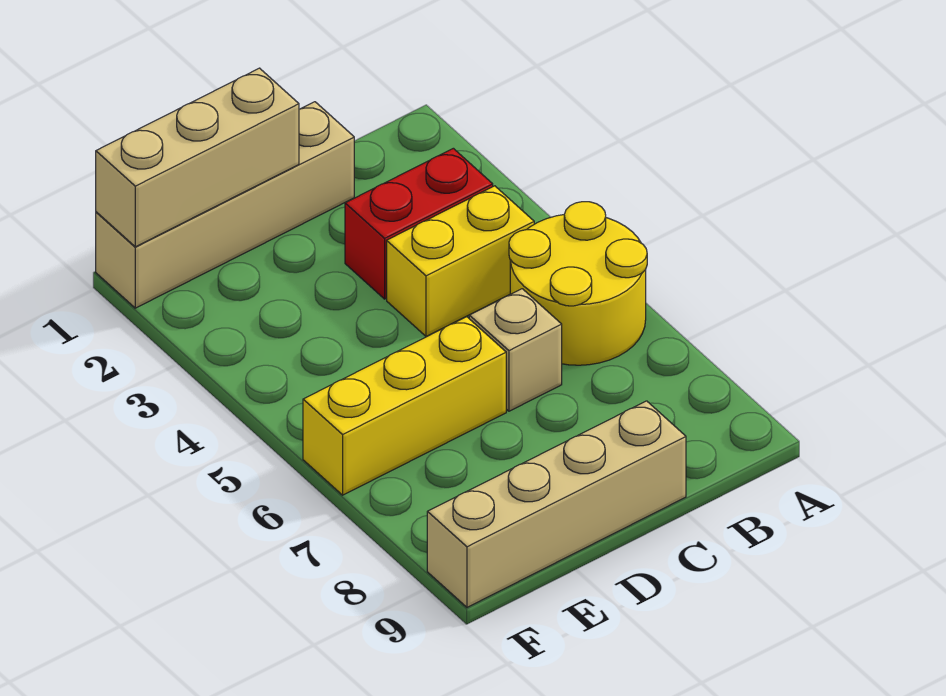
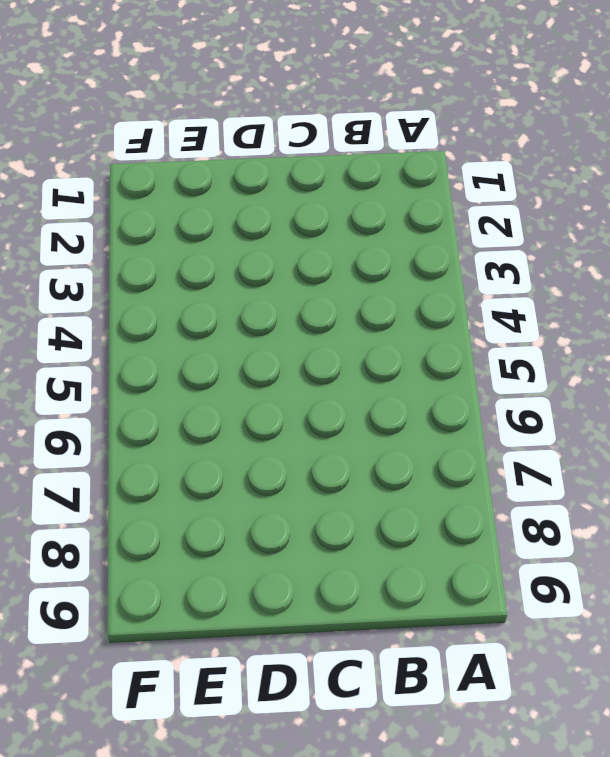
none -> yellow 2x2 round brick [509,202,647,365]
none -> red 1x2 brick [345,148,493,299]

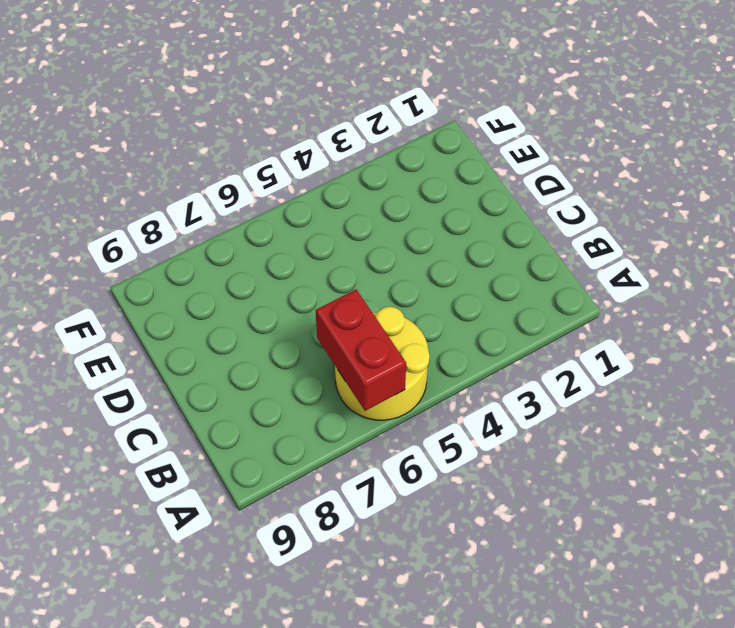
red 1x2 brick [316,290,406,411] -> red 1x2 brick moved to [345,148,493,299]
none -> yellow 1x2 brick [387,186,534,336]
none -> tan 1x4 brick [96,102,354,308]

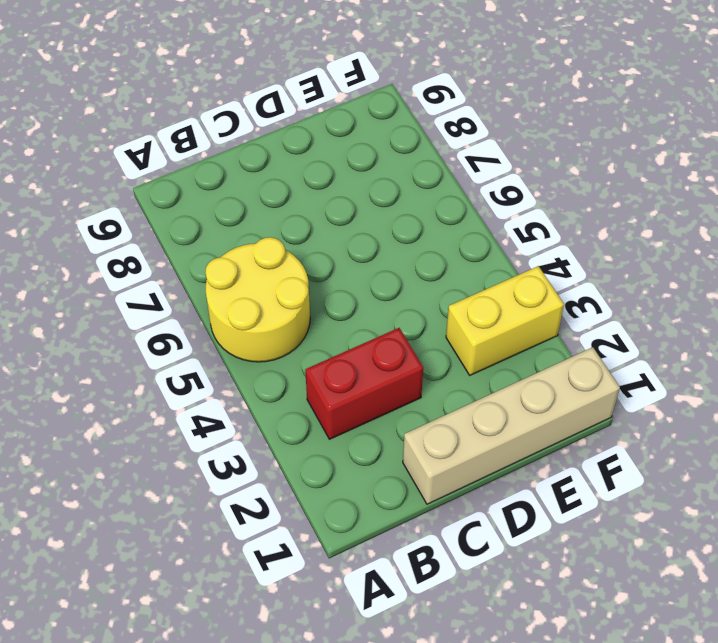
yellow 1x2 brick [446,266,564,375] -> yellow 1x2 brick moved to [387,186,534,336]
none -> tan 1x1 brick [469,289,562,411]
none -> tan 1x4 brick [427,401,686,607]

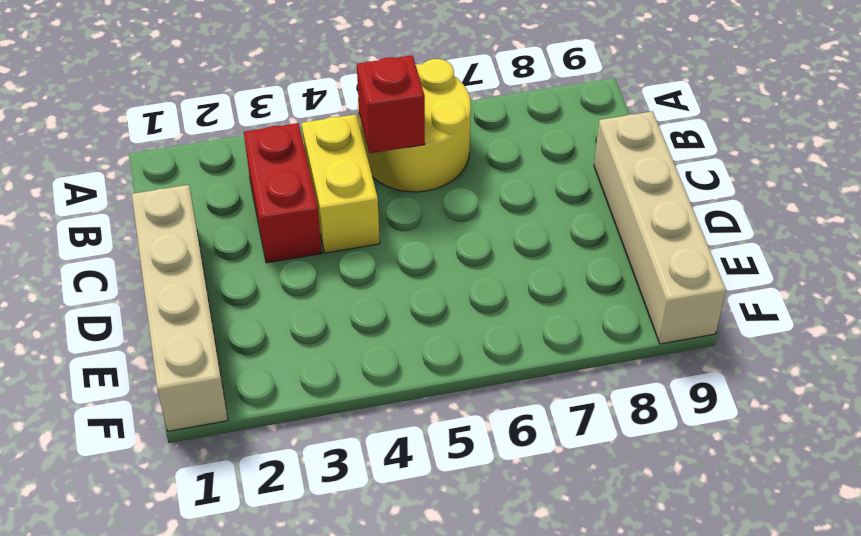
red 1x1 brick [357,55,425,153] -> none
none -> tan 1x1 brick [469,289,562,411]
none -> yellow 1x3 brick [303,317,506,495]

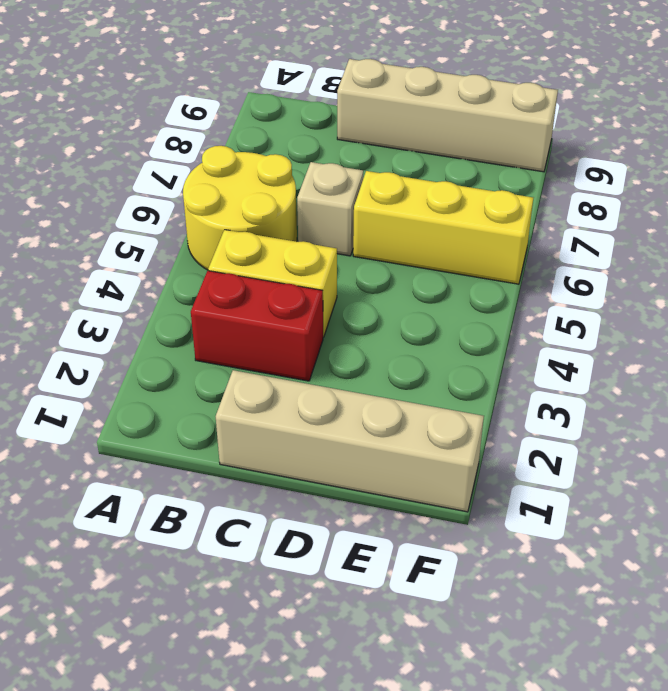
none -> tan 1x3 brick [96,68,299,247]

